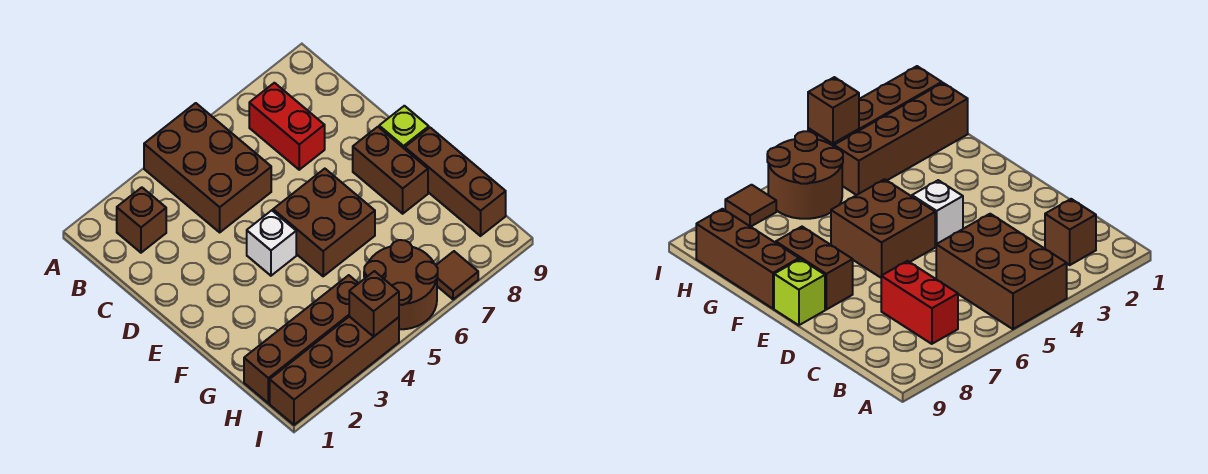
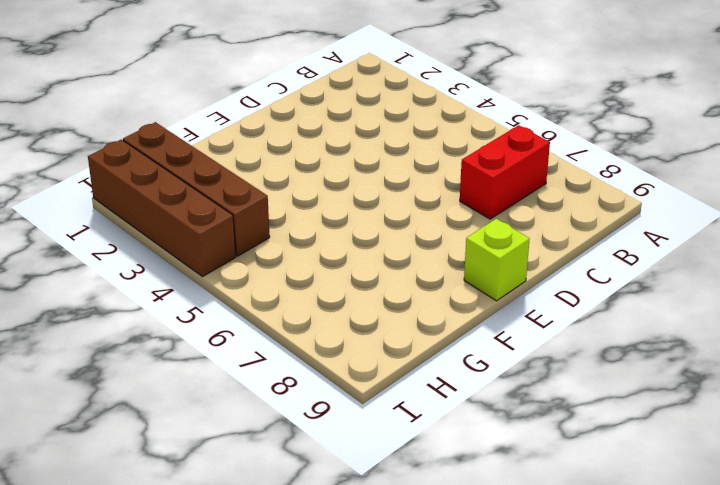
none -> brown 2x3 brick [144,103,271,232]
none -> brown 1x1 brick [117,187,166,253]
none -> white 1x1 brick [247,210,296,276]

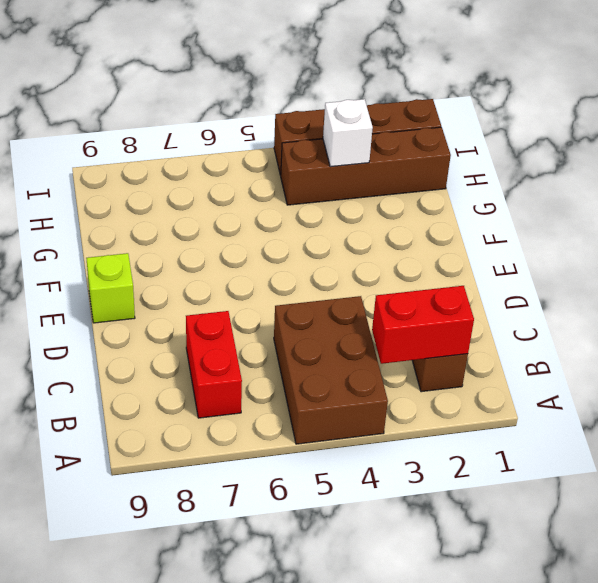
red 1x2 brick [372,286,474,364] -> none
white 1x1 brick [323,99,373,167] -> white 1x1 brick moved to [247,210,296,276]
none -> brown 2x2 brick [273,169,375,276]
none -> brown 1x2 brick [353,127,428,214]
none -> brown 1x3 brick [405,128,506,236]

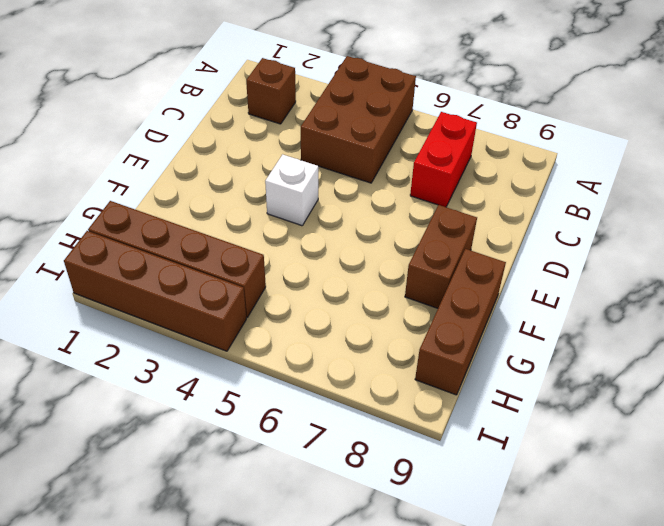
none -> brown 2x2 brick [273,169,375,276]
none -> lime 1x1 brick [379,106,429,149]
none -> brown 2x2 round brick [364,240,438,329]

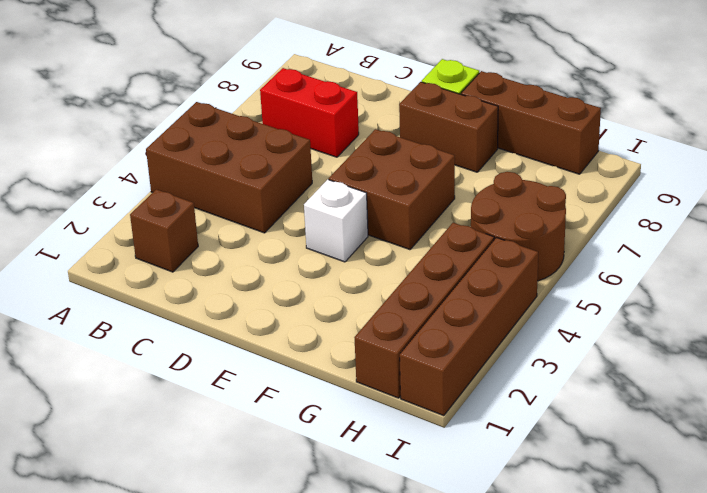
none -> brown 1x1 tile [436,251,478,299]
none -> brown 1x1 brick [349,271,399,336]

